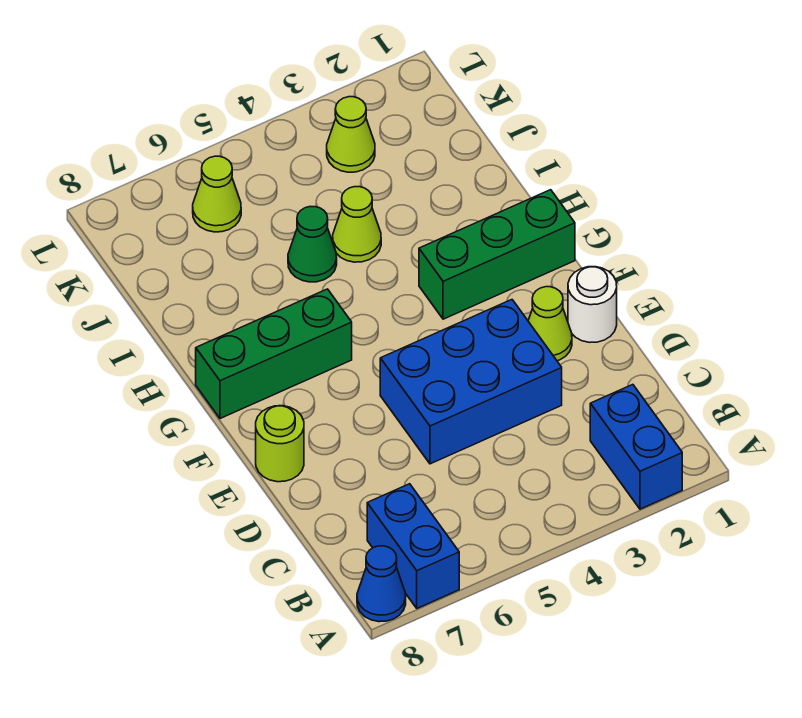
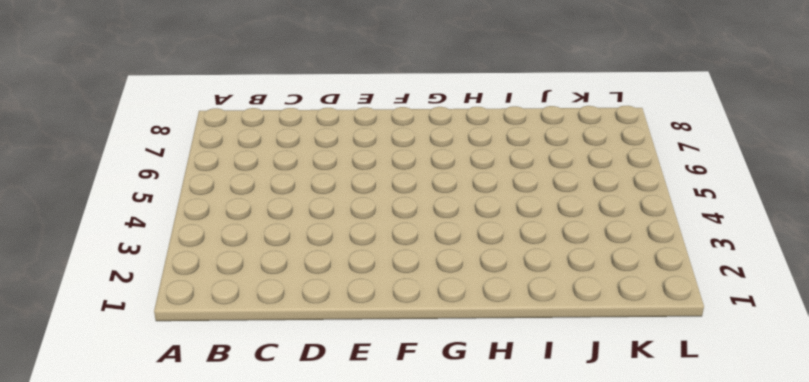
none -> blue 1x2 brick [590,384,682,509]
none -> blue 1x2 brick [367,484,459,608]
none -> blue 1x1 cone [357,546,406,622]

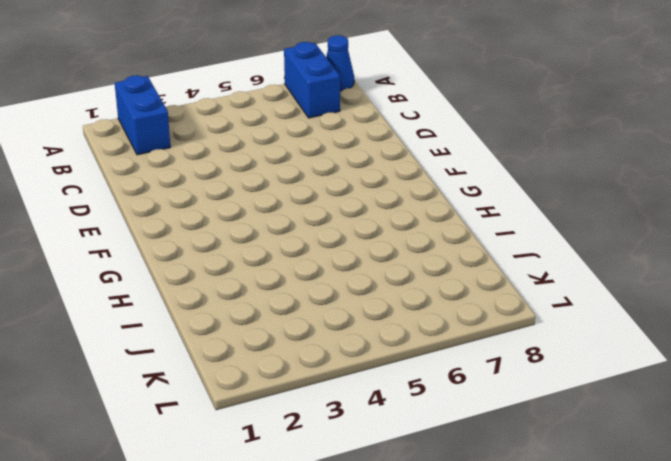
none -> blue 2x3 brick [380,300,562,464]
none -> white 1x1 round brick [568,267,617,342]
none -> lime 1x1 cone [528,287,572,361]

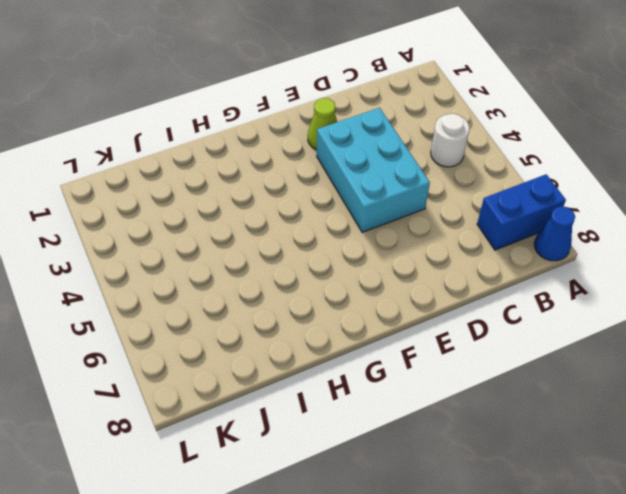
white 1x1 round brick [431,114,469,167] -> white 1x1 round brick moved to [568,267,617,342]
cyan 2x3 brick [317,108,430,232] -> blue 2x3 brick [380,300,562,464]
none -> blue 1x2 brick [590,384,682,509]
none -> lime 1x1 round brick [256,406,304,482]
none -> green 1x3 brick [419,190,575,319]

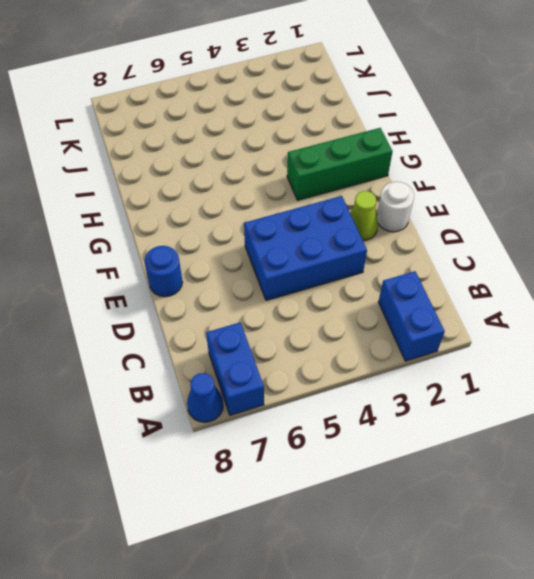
blue 1x1 round brick [144,246,183,297] -> lime 1x1 round brick [256,406,304,482]
none -> green 1x3 brick [196,289,352,419]
none -> lime 1x1 cone [333,187,381,262]
none -> green 1x1 cone [288,207,337,282]

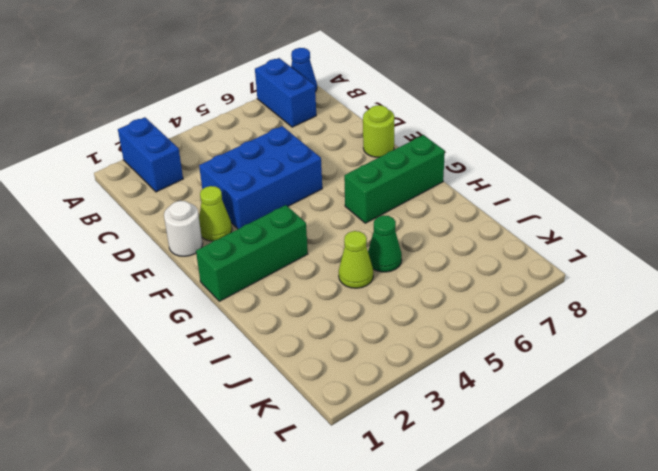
none -> lime 1x1 cone [327,97,375,172]
none -> lime 1x1 cone [193,156,241,232]

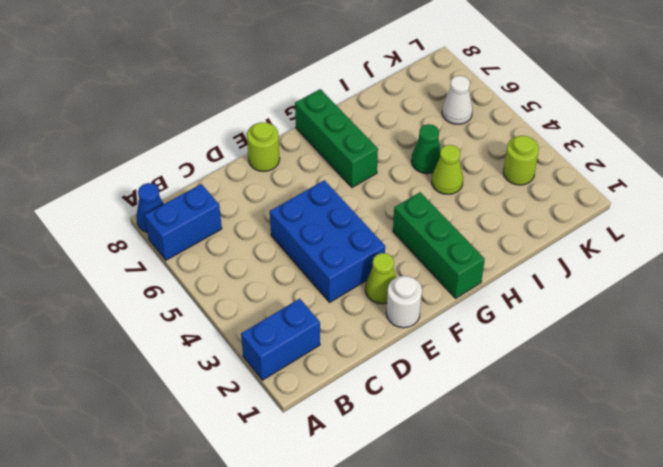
lime 1x1 round brick [503,136,539,185] -> lime 1x1 cone [327,97,375,172]
white 1x1 cone [442,76,473,124] -> lime 1x1 cone [193,156,241,232]

